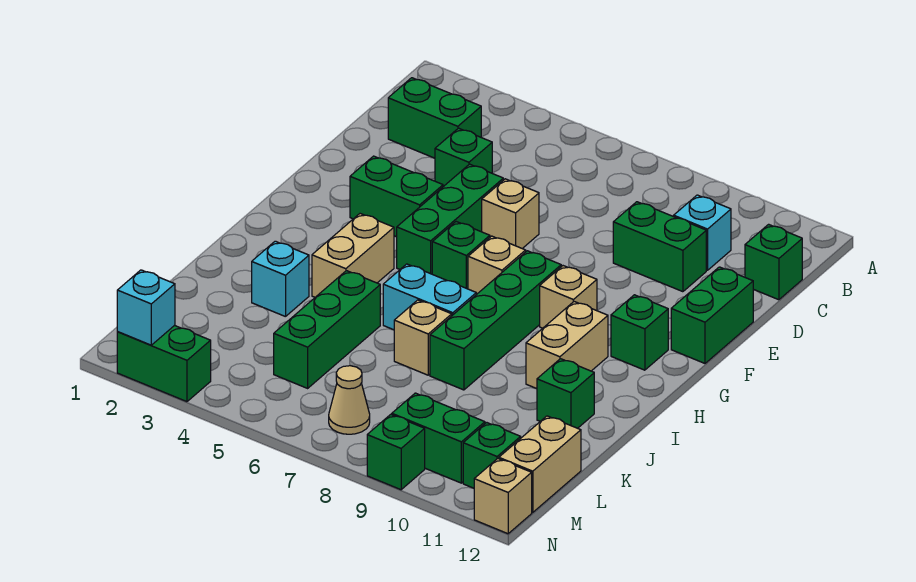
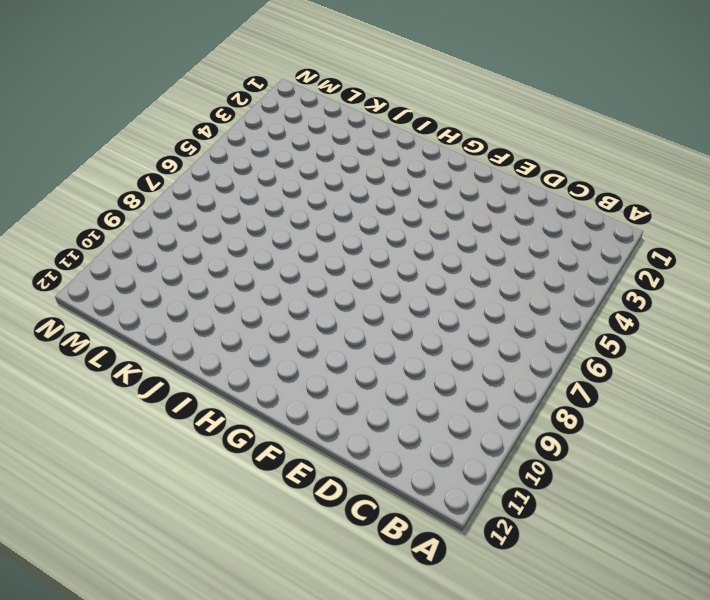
none -> green 1x2 brick [388,78,481,158]
none -> cyan 1x1 brick [674,195,731,270]
none -> green 1x1 brick [745,224,802,300]

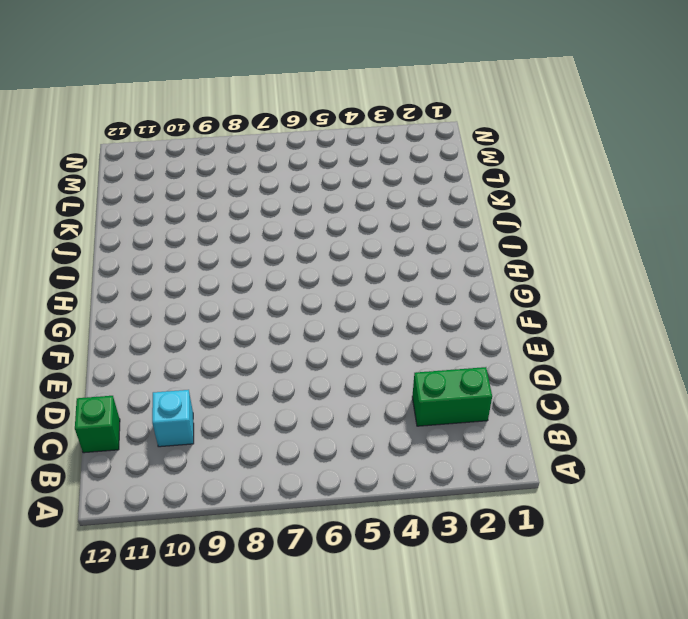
none -> green 1x1 brick [435,128,492,187]
none -> green 1x2 brick [613,202,706,292]
none -> green 1x3 brick [397,164,503,274]

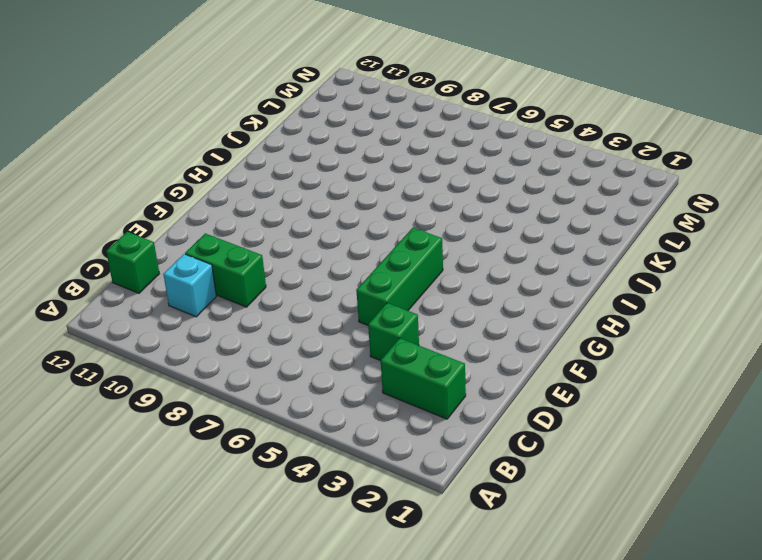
none -> tan 1x1 brick [482,179,539,249]
none -> green 1x2 brick [671,267,753,363]
none -> green 1x2 brick [350,156,443,237]

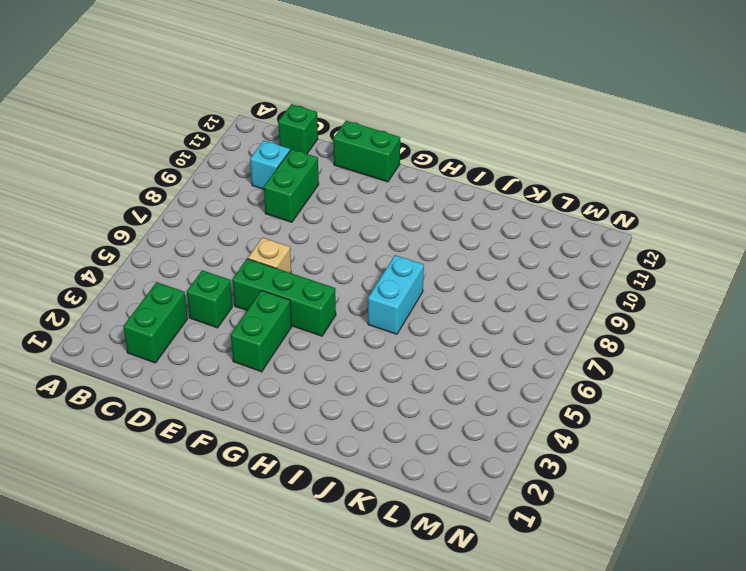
none -> green 1x1 brick [432,222,490,289]
none -> tan 1x1 brick [468,236,526,295]
none -> green 1x4 brick [430,251,561,390]

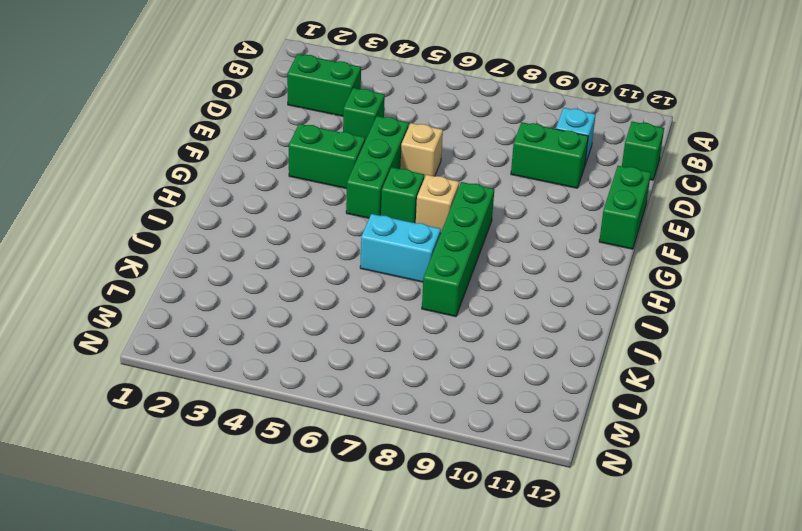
none -> tan 1x1 brick [540,266,597,328]
none -> green 1x1 brick [611,295,668,370]
none -> tan 1x2 brick [312,214,394,297]

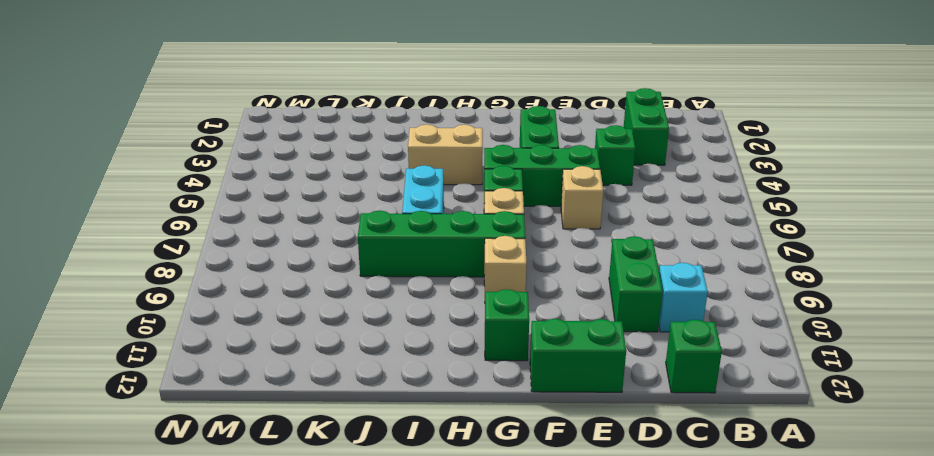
none -> tan 1x2 brick [526,302,608,389]
none -> cyan 1x1 brick [252,241,309,317]
none -> green 1x3 brick [274,271,380,388]

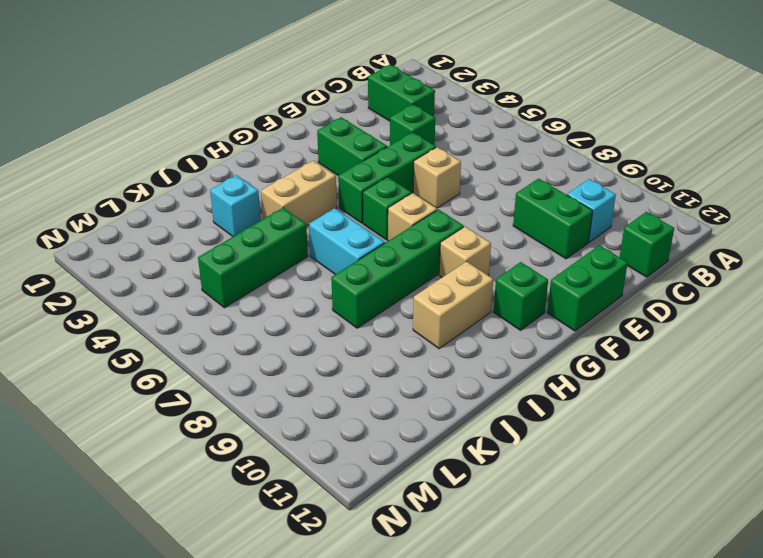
none -> tan 1x1 brick [394,300,452,375]
none -> green 1x1 brick [537,359,594,428]
none -> tan 1x2 brick [499,416,581,513]

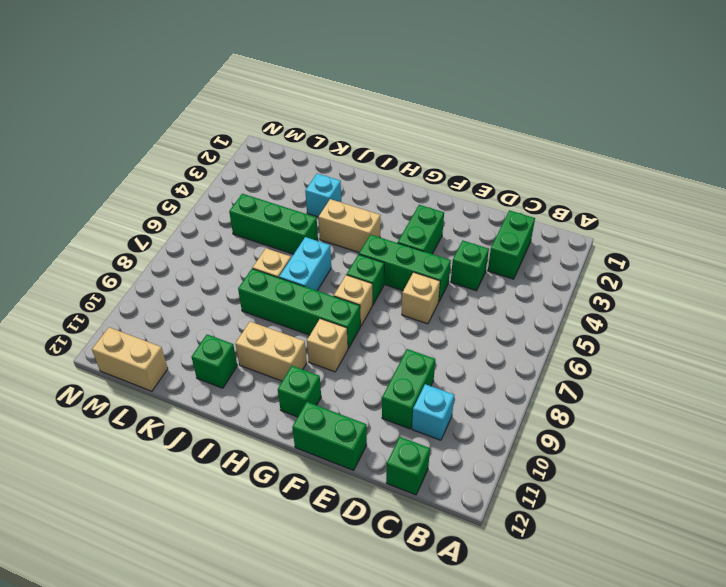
none -> tan 1x1 cone [329,366,370,434]
none -> green 1x2 brick [392,393,485,483]
none -> green 1x1 brick [463,423,521,488]

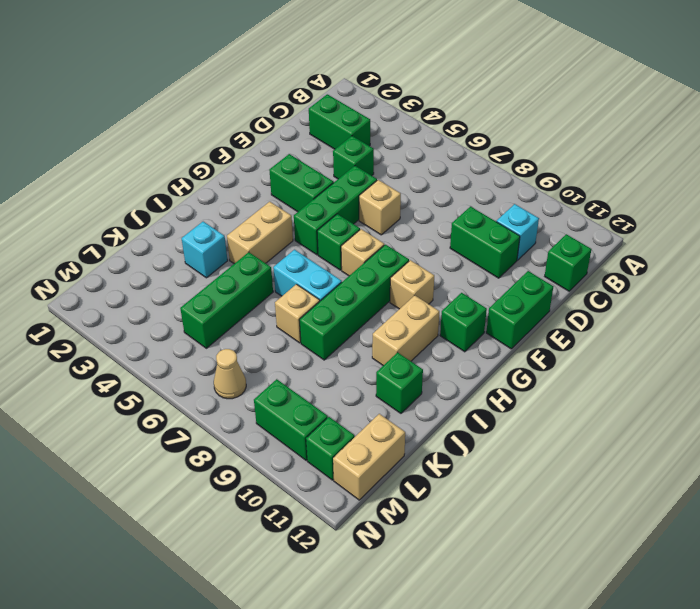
none -> green 1x2 brick [117,325,211,402]
none -> green 1x1 brick [367,414,425,490]
none -> tan 1x1 brick [474,459,532,534]

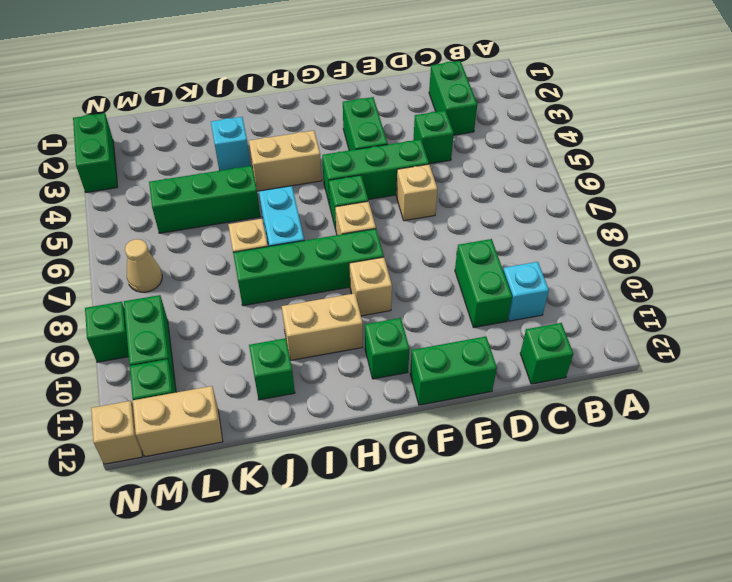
none -> cyan 1x1 brick [117,270,175,345]

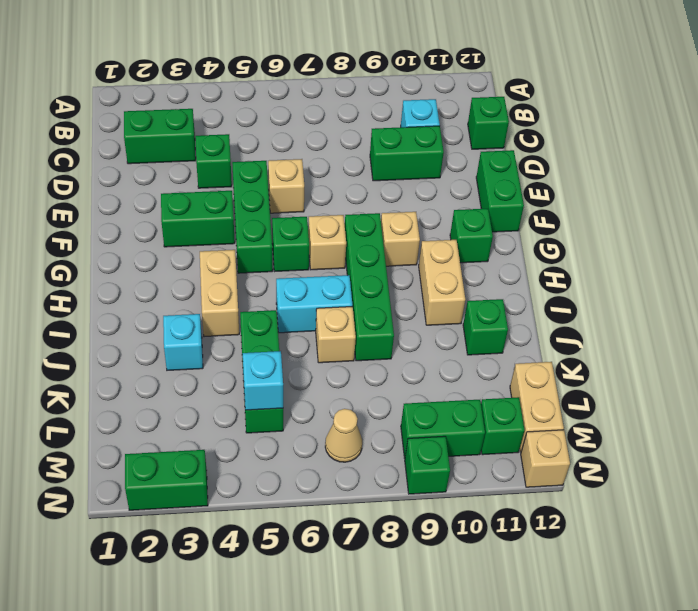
cyan 1x1 brick [242,351,283,410] -> cyan 1x1 brick moved to [117,270,175,345]

